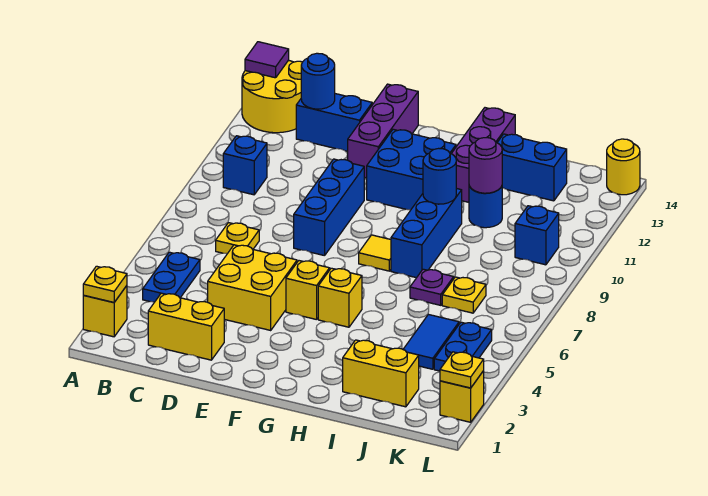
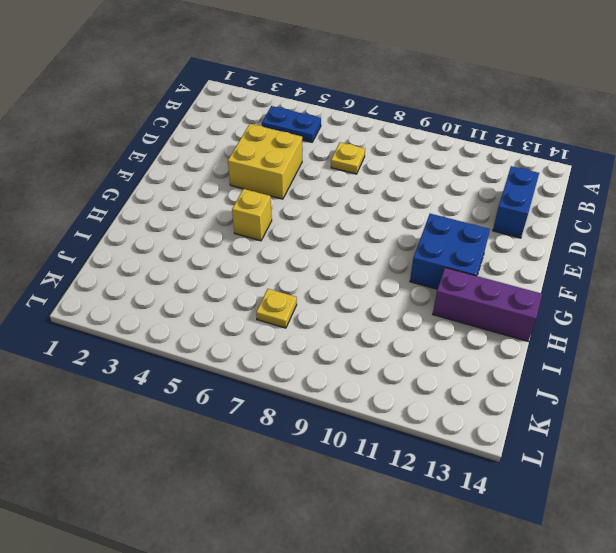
none -> yellow 1x1 brick [83,286,127,337]
none -> yellow 2x2 round brick [242,60,302,133]
none -> blue 1x1 brick [223,136,267,195]
none -> yellow 1x2 brick [148,293,224,360]

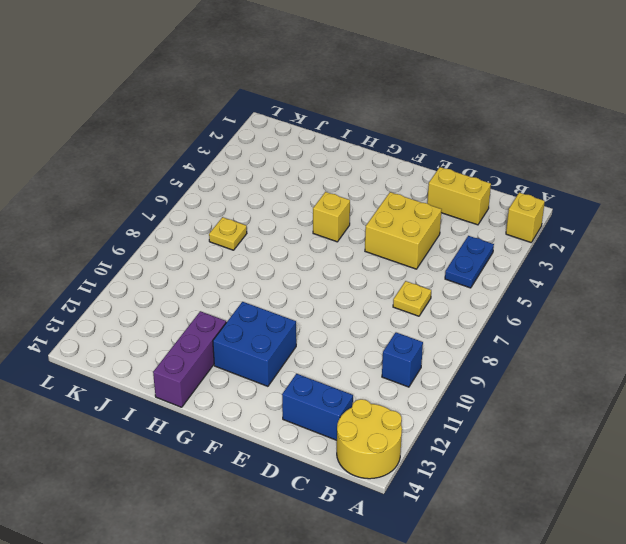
none -> blue 1x3 brick [294,159,364,256]
none -> purple 1x3 brick [348,84,418,178]
none -> yellow 1x1 brick [286,261,330,320]
none -> yellow 1x1 tile [359,235,391,271]

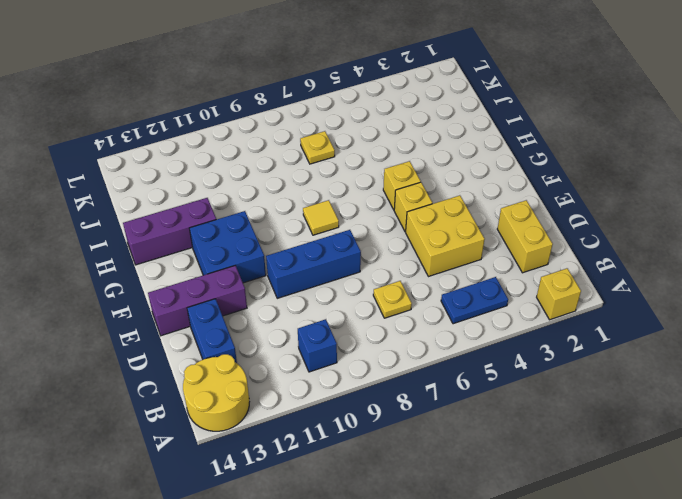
none -> blue 1x3 brick [391,188,462,278]
none -> yellow 1x2 brick [343,340,419,407]
none -> purple 1x1 plate [410,269,454,305]
none -> blue 1x1 round brick [469,186,502,228]

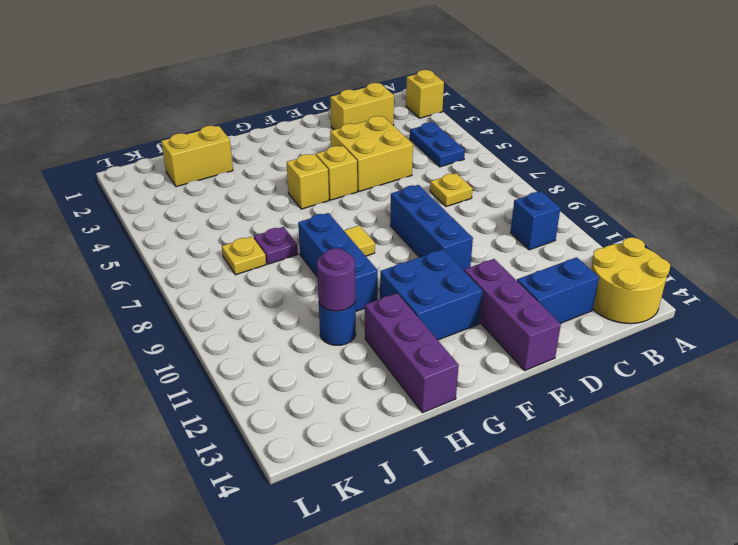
none -> blue 1x2 brick [497,134,567,201]
none -> blue 1x2 tile [403,315,459,369]
none -> blue 1x2 plate [434,322,492,371]
none -> blue 1x1 brick [515,206,559,265]

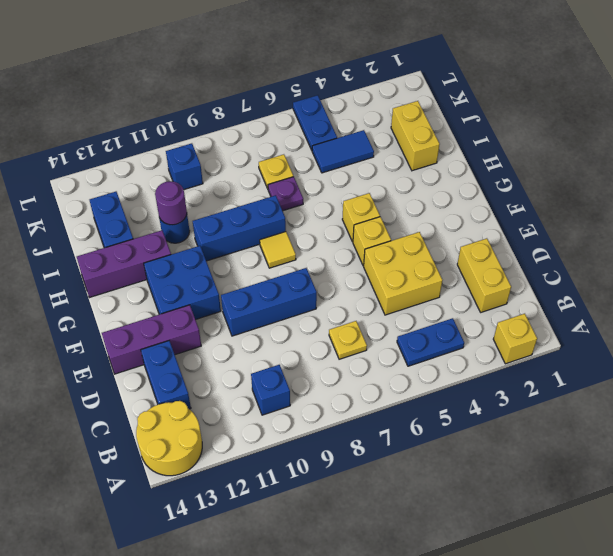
blue 1x2 plate [293,95,337,150] -> blue 1x2 plate turned to [434,322,492,371]
none -> yellow 1x1 brick [440,371,484,422]
none -> yellow 1x1 round brick [607,139,640,195]
none -> yellow 1x1 plate [83,266,127,302]
none -> purple 1x1 tile [245,42,289,78]

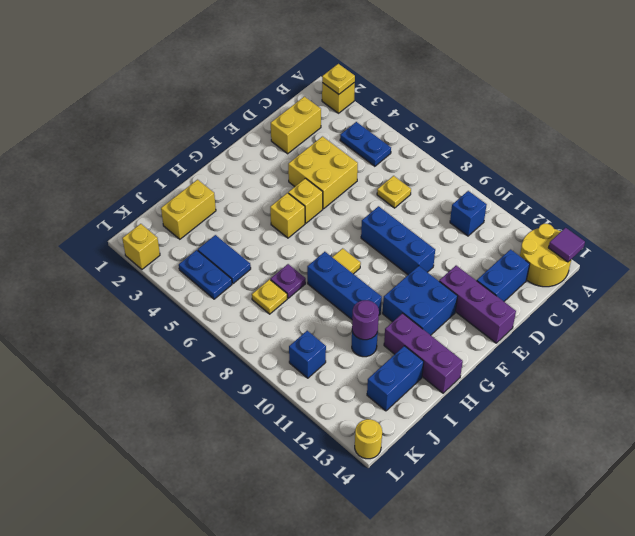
none -> blue 1x1 round brick [301,53,335,109]
none -> blue 1x1 round brick [423,148,456,204]
none -> yellow 1x1 plate [440,352,484,388]

